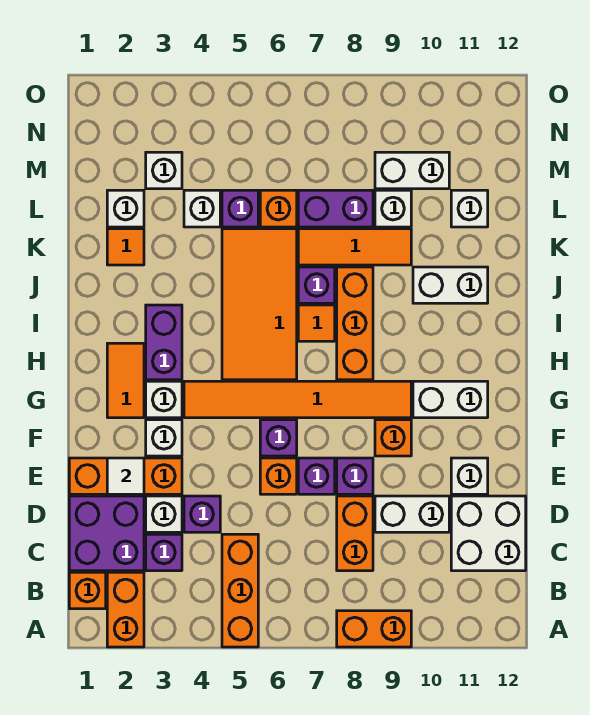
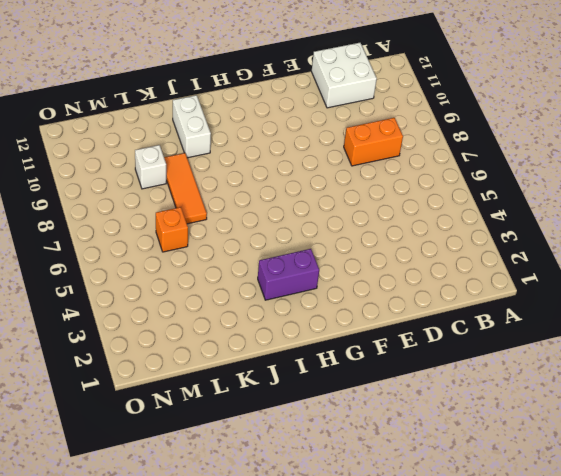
none -> orange 1x2 brick [107,572,144,647]
none -> orange 1x3 brick [222,534,258,647]
none -> orange 1x2 brick [337,611,411,647]
none -> orange 1x1 brick [69,572,106,609]

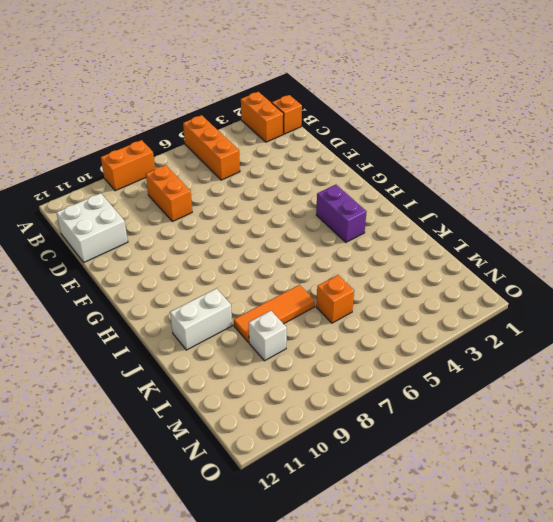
none -> purple 2x2 brick [69,496,144,571]
none -> purple 1x1 brick [146,534,182,571]
none -> white 1x1 brick [146,496,182,532]
none -> purple 1x1 brick [184,496,220,532]

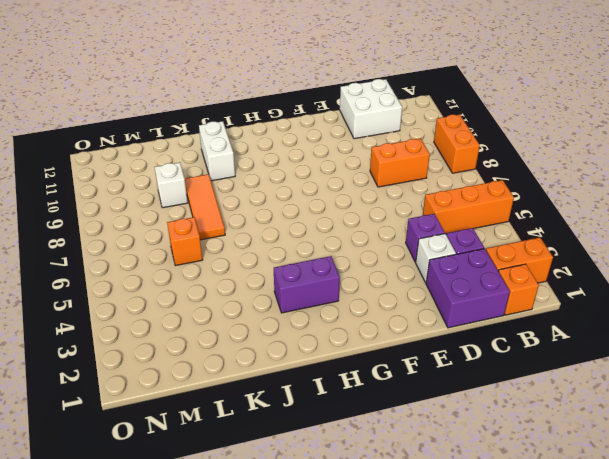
none -> white 1x2 brick [375,496,449,532]
none -> orange 1x3 brick [69,458,182,494]
none -> orange 1x1 brick [260,458,297,494]
none -> purple 1x1 brick [298,458,335,494]

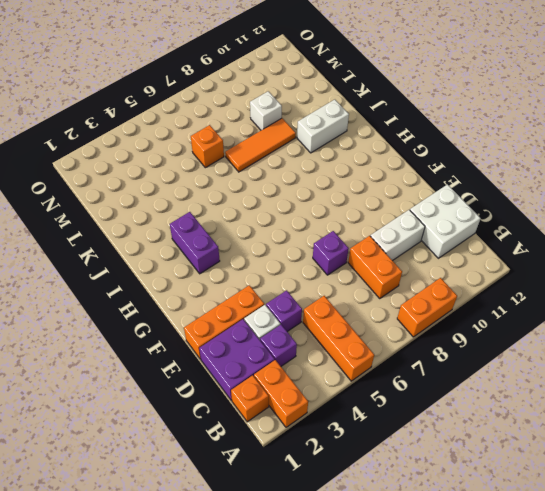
none -> orange 1x1 brick [260,458,297,494]
none -> purple 1x1 brick [337,458,373,494]
none -> white 1x1 brick [451,458,488,494]
none -> white 1x1 brick [146,420,182,456]

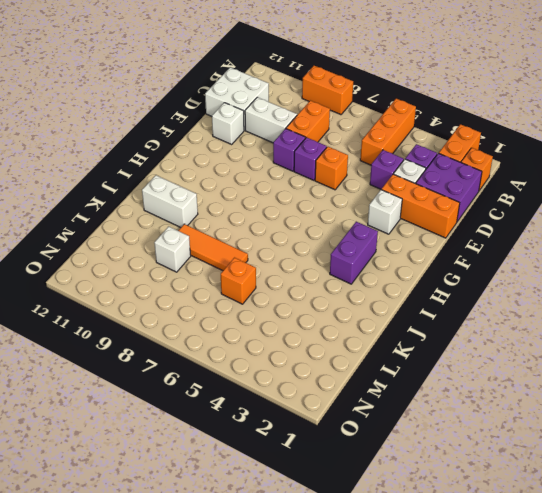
none -> purple 1x1 brick [260,420,297,456]
none -> orange 1x1 brick [375,420,411,456]
none -> orange 1x2 tile [107,343,144,418]
none -> white 1x1 brick [146,381,182,418]

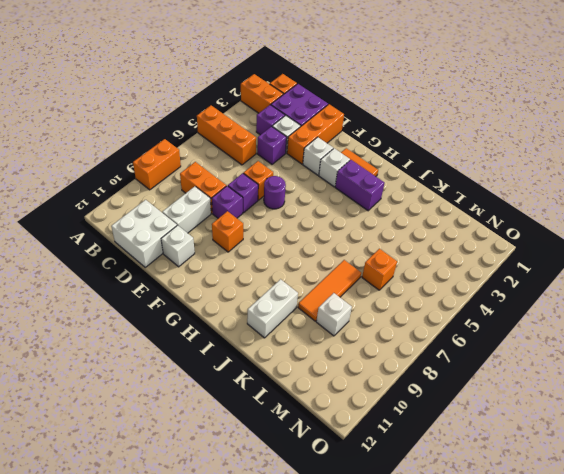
purple 1x1 round brick [264,176,286,209] -> purple 1x1 brick [260,420,297,456]
none -> orange 1x6 tile [184,381,411,418]
none -> white 1x2 brick [413,381,488,418]
none -> orange 2x4 tile [222,229,297,380]
none -> orange 1x3 brick [337,267,373,380]

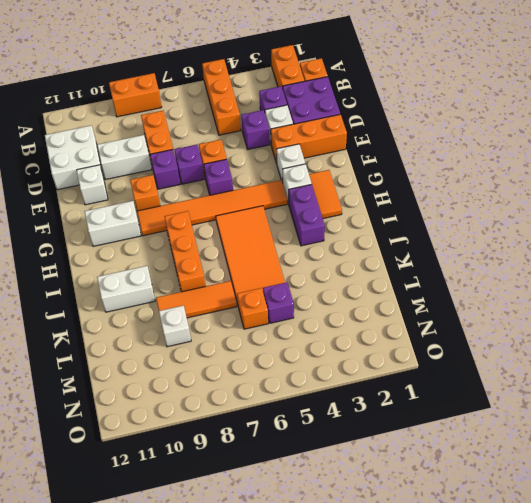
none -> orange 1x1 tile [298,305,335,341]
none -> purple 1x1 brick [298,267,335,303]
none -> orange 1x1 tile [107,229,144,265]
none -> white 1x1 brick [107,190,144,227]

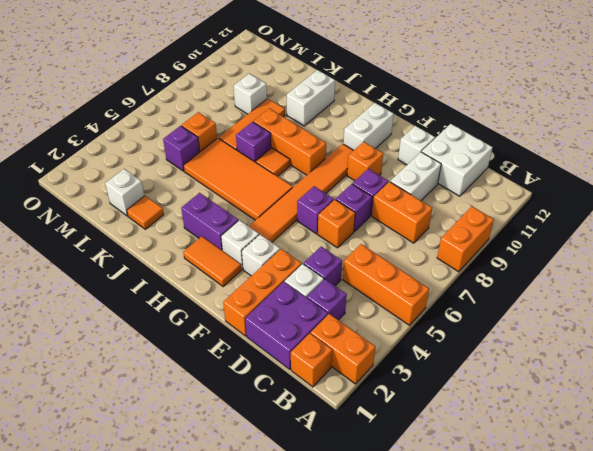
none -> white 1x1 brick [184,190,220,227]
none -> purple 1x2 brick [298,190,373,227]
none -> white 1x1 brick [451,190,488,227]
none -> white 1x1 brick [146,152,182,189]

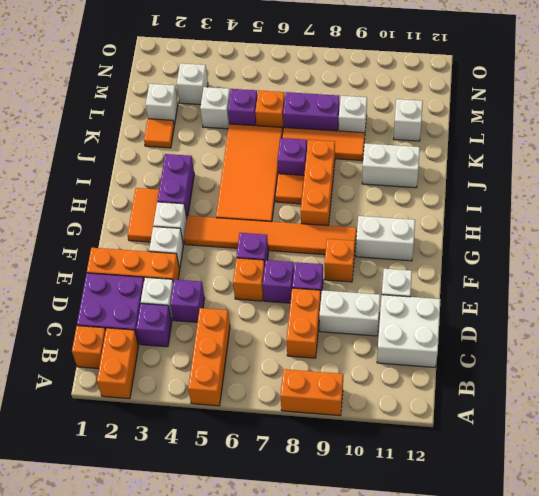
none -> white 1x2 brick [375,152,449,189]
none -> white 1x1 tile [107,458,144,494]

